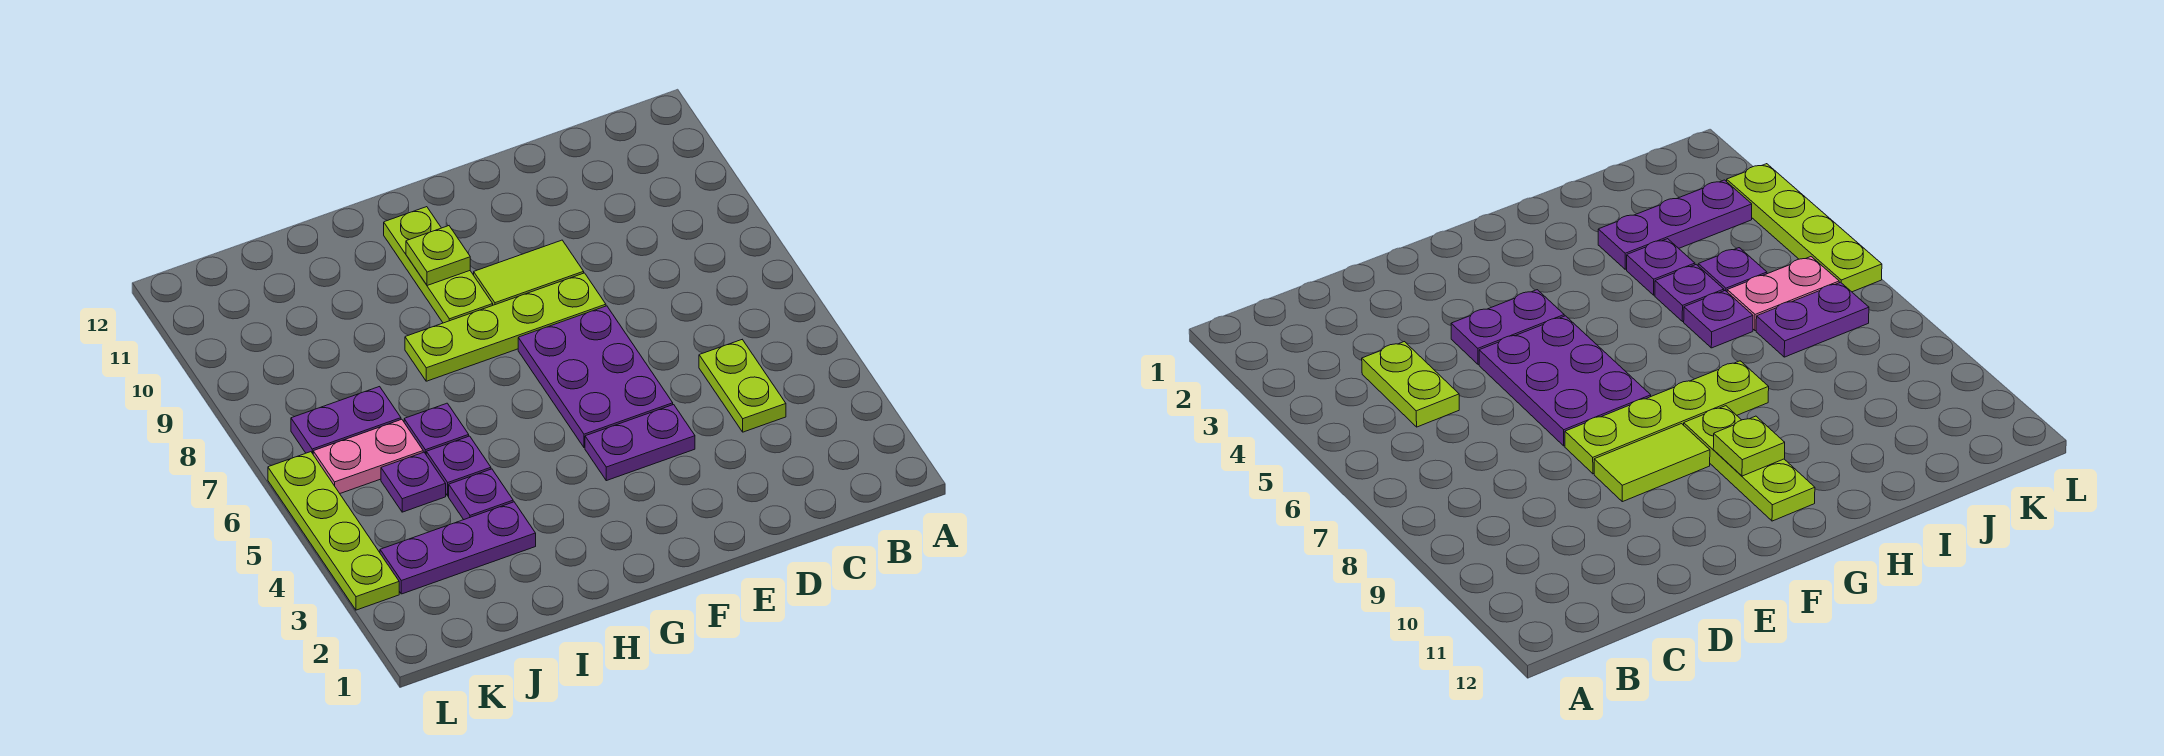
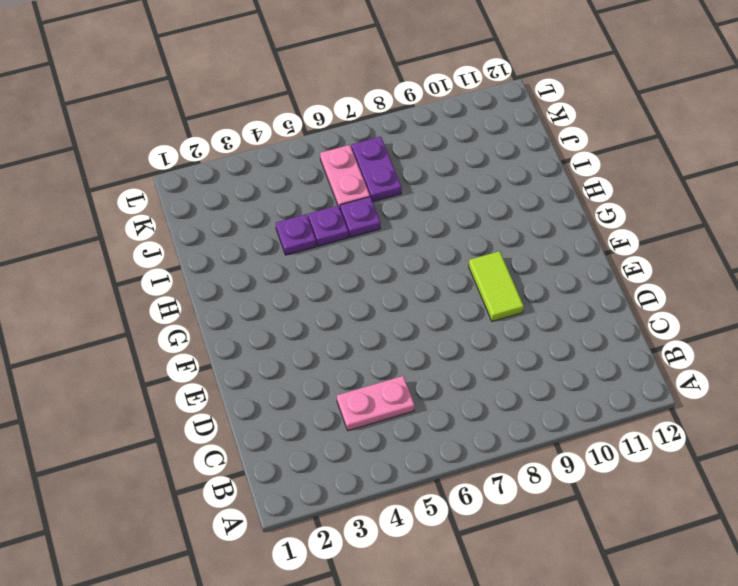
pink 1x2 plate [337,376,415,431] -> lime 1x2 plate [699,340,786,432]
none -> purple 1x2 plate [585,405,695,481]
none -> purple 2x3 plate [518,306,673,448]
none -> lime 1x4 plate [405,273,606,381]

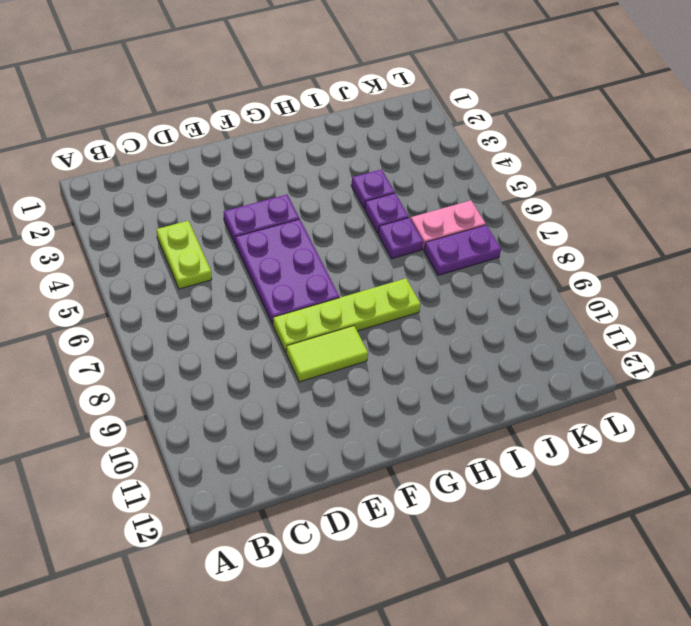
none -> lime 1x3 plate [384,207,493,323]
none -> purple 1x3 plate [380,502,536,594]
none -> purple 1x1 plate [381,452,446,512]

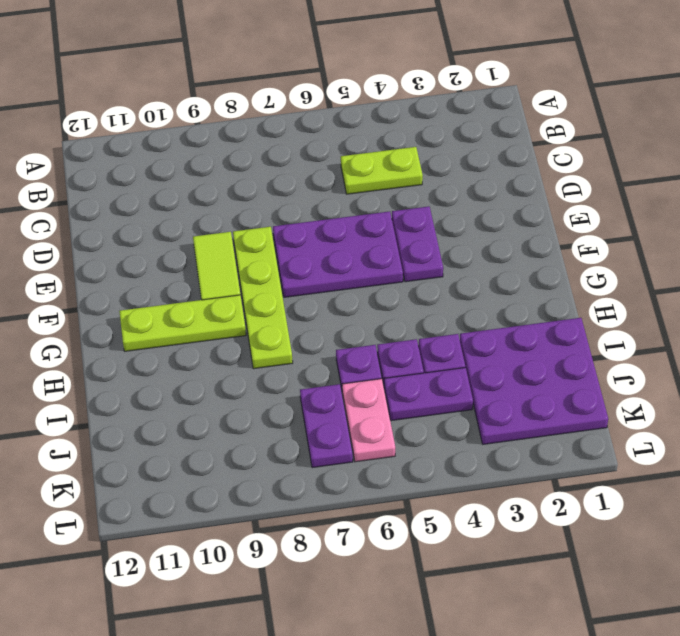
purple 3x3 plate [460,318,608,444] -> purple 1x3 plate [380,502,536,594]
purple 1x2 plate [384,368,473,421] -> purple 1x1 plate [381,452,446,512]
none -> lime 1x4 plate [268,452,399,610]
none -> lime 1x1 plate [406,226,470,286]

